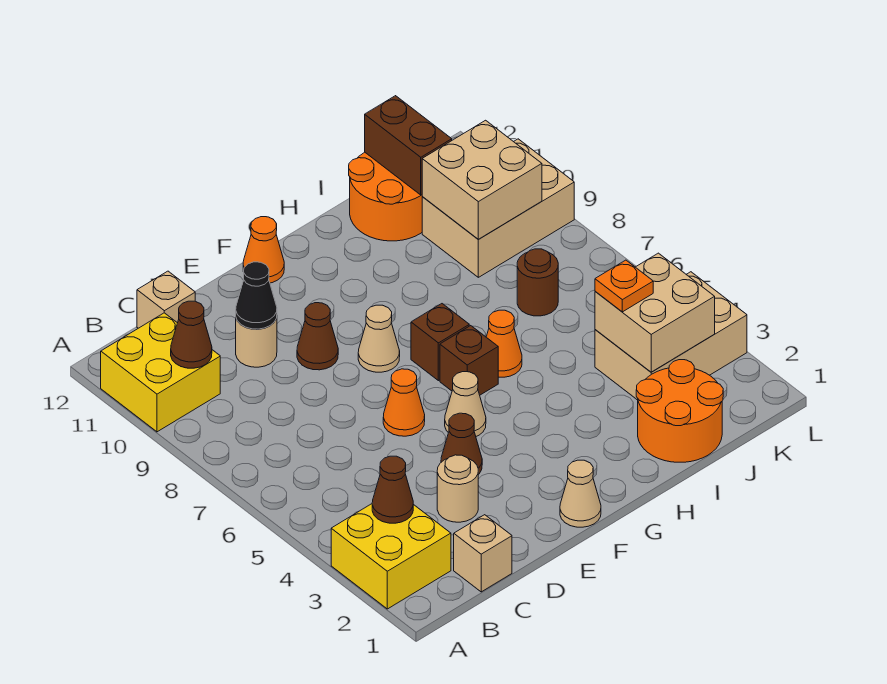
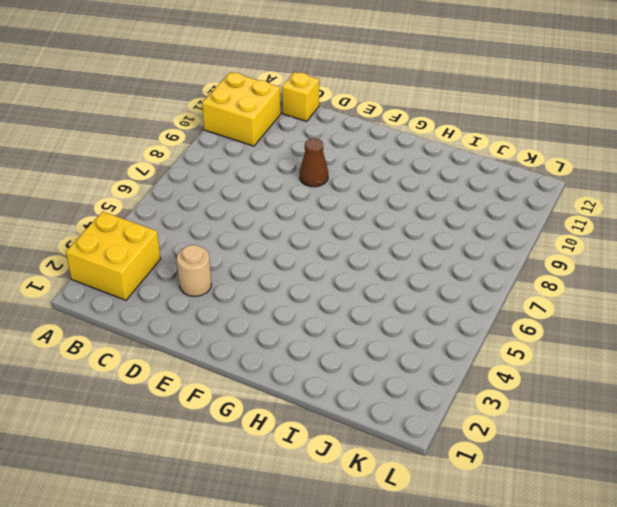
yellow 1x1 brick [282,72,319,121] -> tan 1x1 brick [137,271,195,328]
none -> tan 1x1 brick [454,515,512,592]
none -> tan 1x1 round brick [236,318,277,367]
none -> brown 1x1 cone [441,413,482,474]

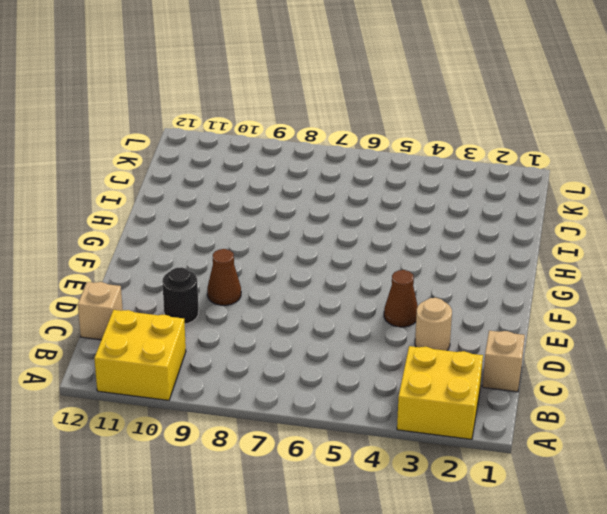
black 1x1 round brick [162,267,199,324] -> tan 1x1 round brick [236,318,277,367]
none -> orange 1x1 cone [383,369,425,436]
none -> tan 1x1 cone [560,460,601,527]
none -> tan 1x1 cone [445,372,486,436]

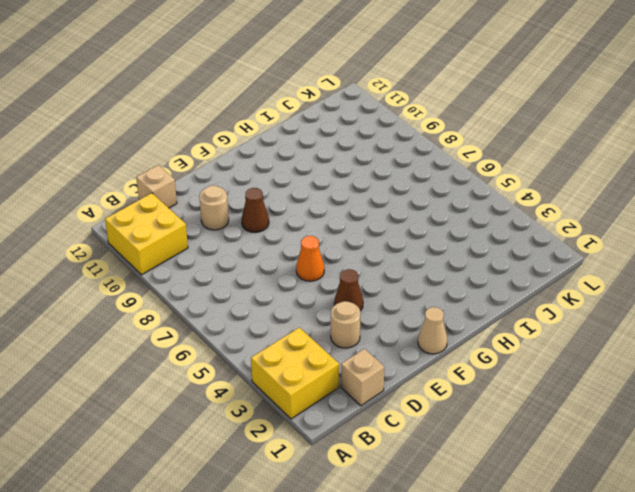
none -> tan 1x1 cone [445,372,486,436]
none -> tan 1x1 cone [358,305,400,372]
none -> orange 1x1 cone [243,217,284,283]

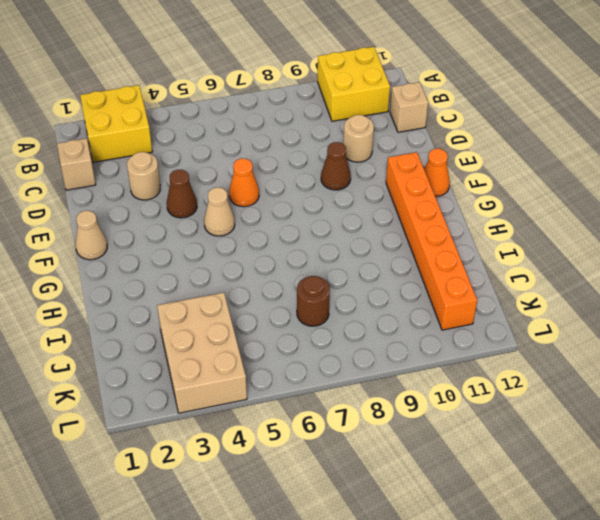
orange 1x6 brick [386,152,477,330] -> orange 2x2 round brick [349,153,422,241]
none -> tan 1x1 cone [358,305,400,372]
none -> brown 1x1 brick [440,326,498,395]
none -> brown 1x1 brick [411,304,469,381]

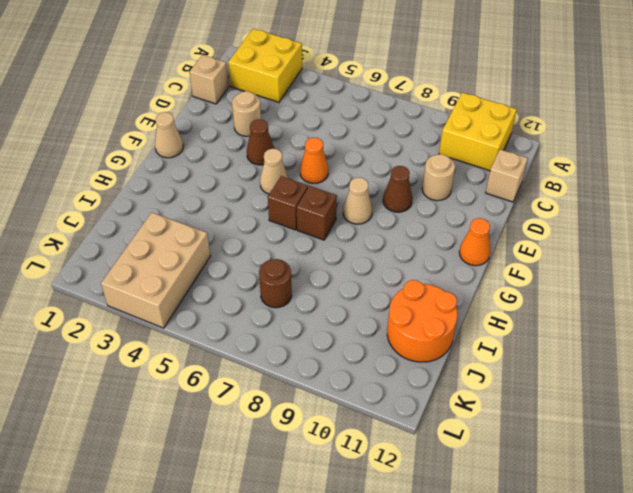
none -> orange 1x1 cone [486,310,522,377]
none -> orange 2x2 round brick [636,360,723,462]
none -> tan 2x3 brick [422,139,574,277]

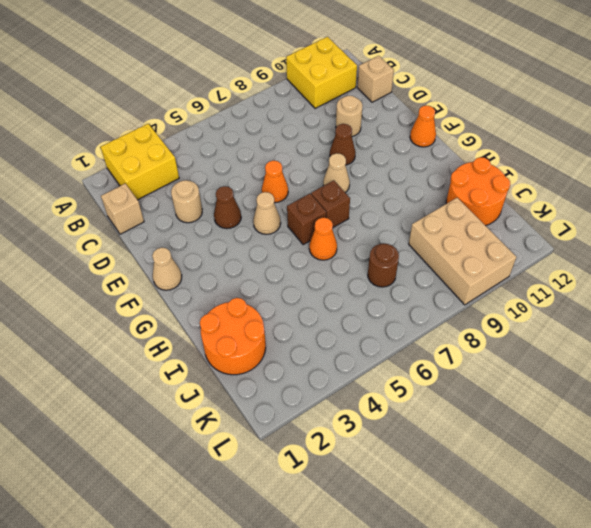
none -> tan 2x3 brick [595,272,747,400]
none -> brown 1x1 cone [372,456,413,523]
none -> brown 1x1 cone [171,301,212,368]

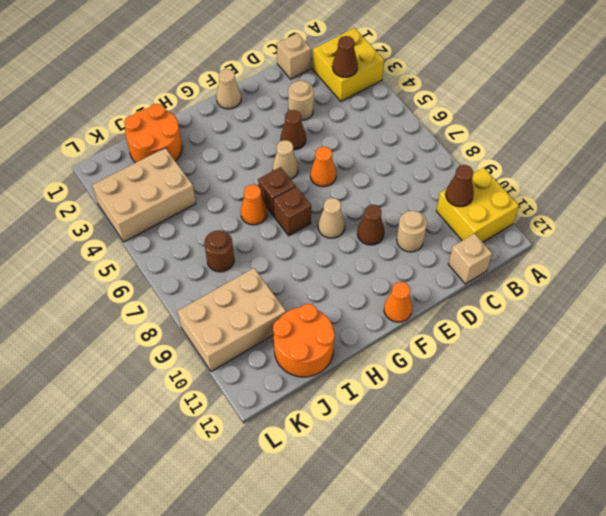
none -> black 1x1 cone [236,262,277,329]
none -> tan 2x2 brick [595,253,715,372]
none -> tan 2x2 brick [422,120,542,239]

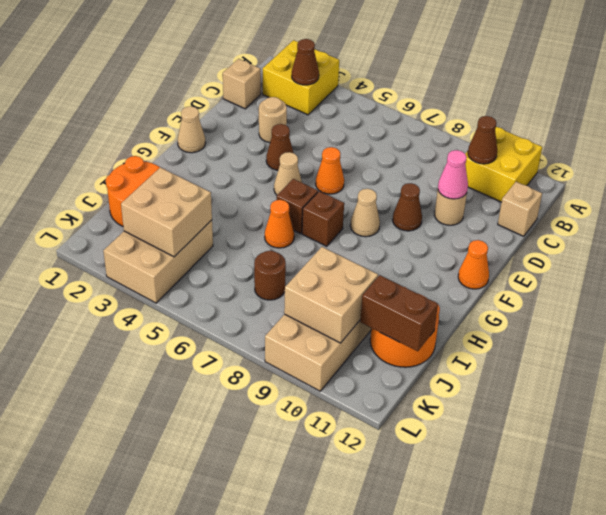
pink 1x1 cone [438,150,468,199] -> black 1x1 cone [236,262,277,329]
none -> orange 1x1 plate [595,260,653,312]

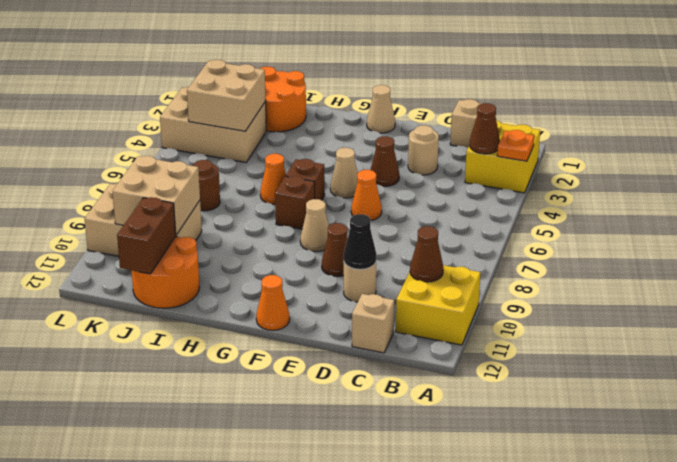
orange 1x1 plate [497,130,534,161] -> orange 1x1 plate moved to [595,260,653,312]

